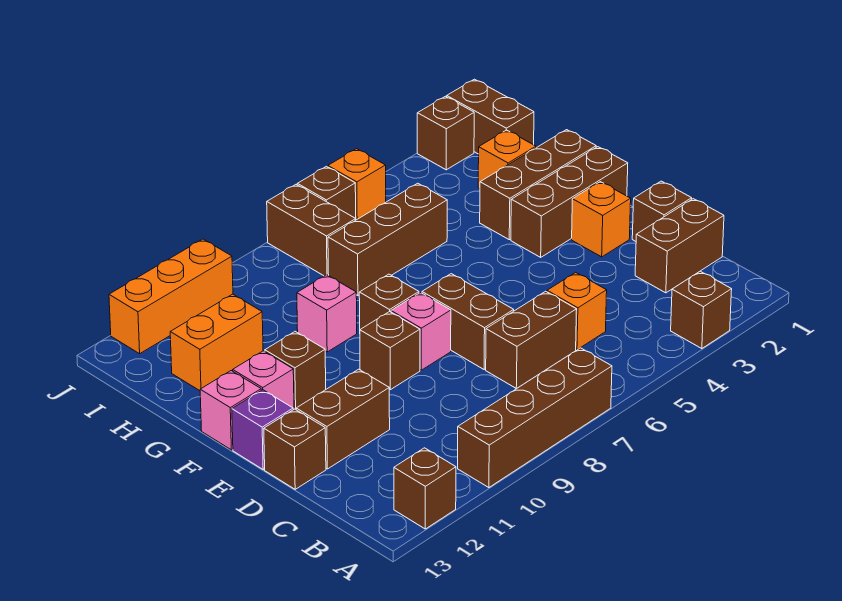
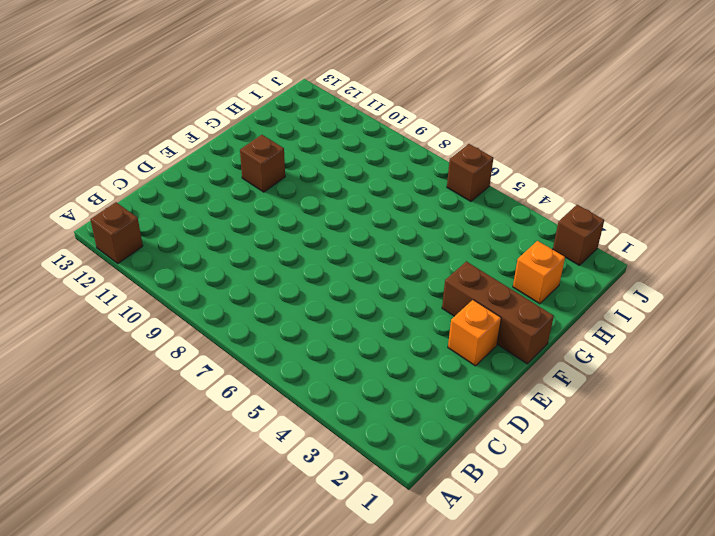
none -> brown 1x1 brick [671,271,732,349]
none -> brown 1x4 brick [458,348,612,488]
none -> brown 1x2 brick [635,199,724,293]
none -> orange 1x1 brick [547,272,607,350]

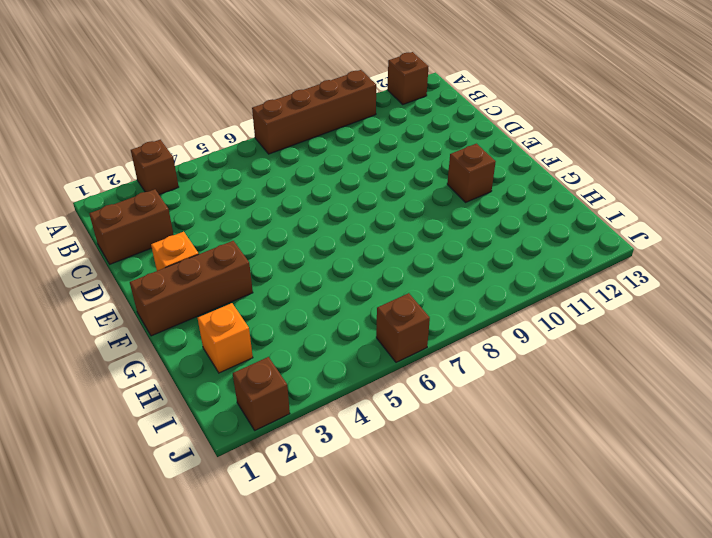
none -> orange 1x1 brick [547,272,607,350]
none -> brown 1x2 brick [486,291,577,389]
none -> brown 1x1 brick [632,181,692,241]
none -> brown 1x2 brick [422,274,514,369]

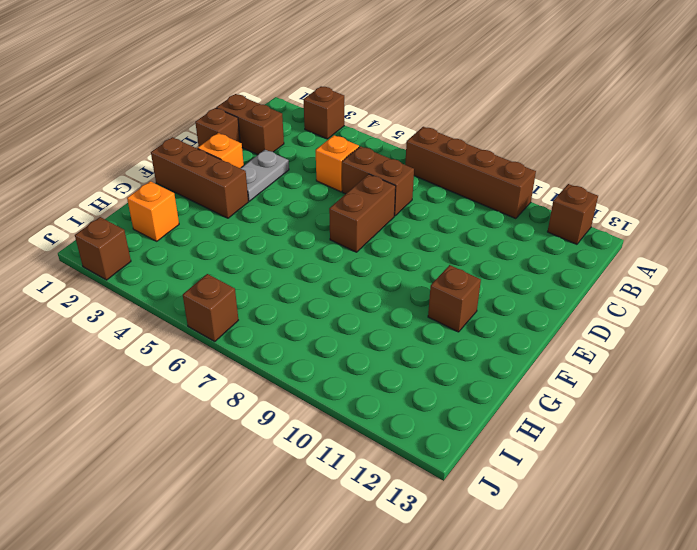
grey 1x2 plate [240,150,289,201] -> none
none -> brown 1x2 brick [296,369,390,469]
none -> brown 1x1 brick [264,409,326,489]
none -> pink 1x1 brick [391,293,451,370]
none -> brown 1x1 brick [360,312,420,390]

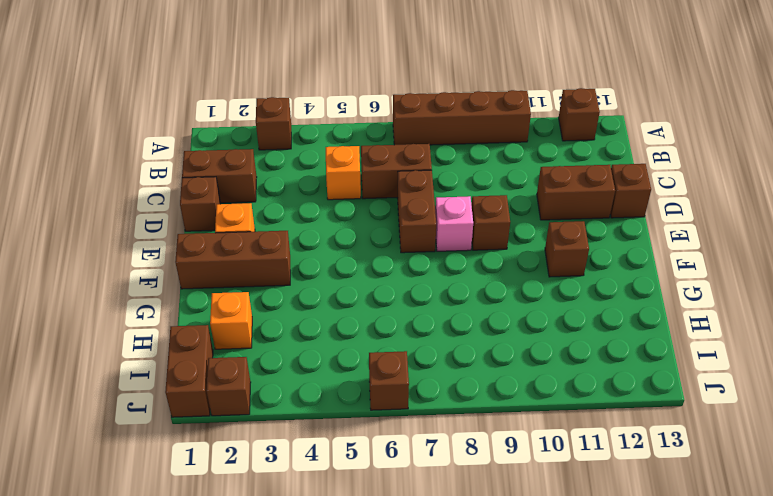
none -> purple 1x1 brick [232,390,293,469]
none -> brown 1x1 brick [359,274,419,329]
none -> pink 1x1 brick [233,351,294,410]
none -> pink 1x1 brick [200,371,261,450]

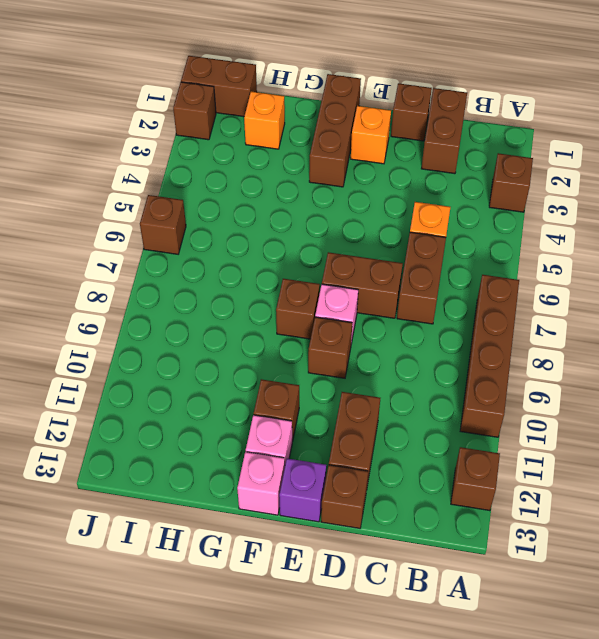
none -> brown 1x3 brick [480,130,596,240]
none -> pink 1x1 brick [297,275,357,352]
none -> brown 1x3 brick [328,183,447,296]
none -> orange 1x2 brick [170,294,263,391]

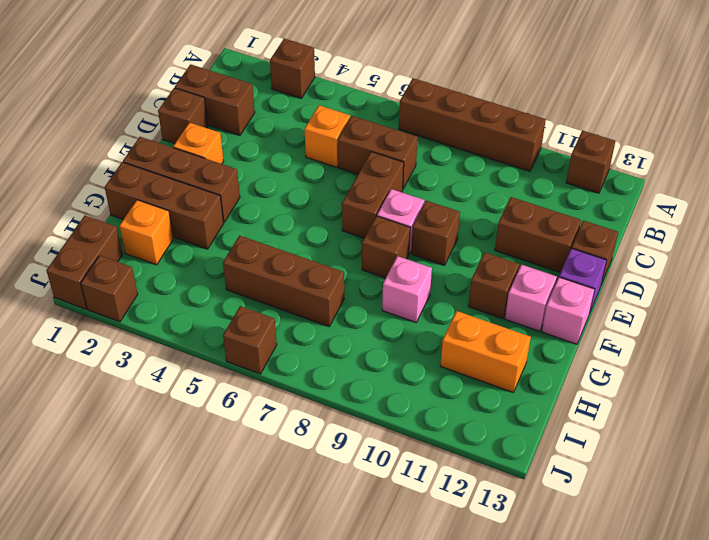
none -> brown 1x2 brick [267,185,356,276]
none -> orange 1x1 brick [328,149,386,220]
none -> orange 1x3 brick [109,239,233,354]

